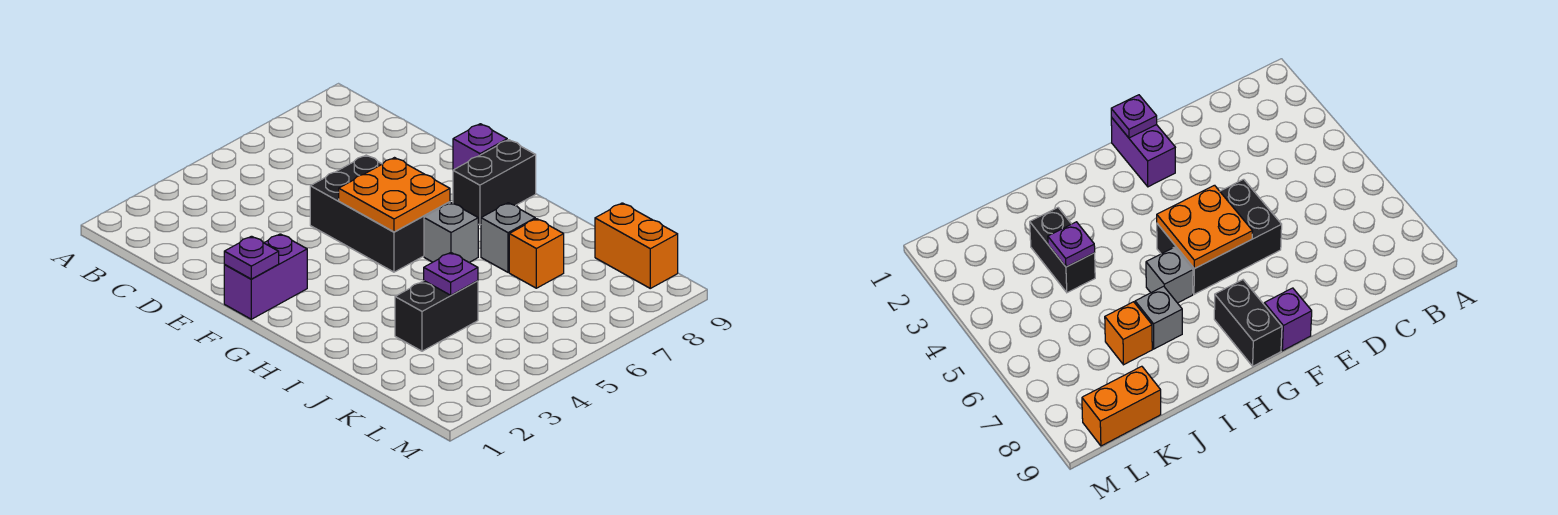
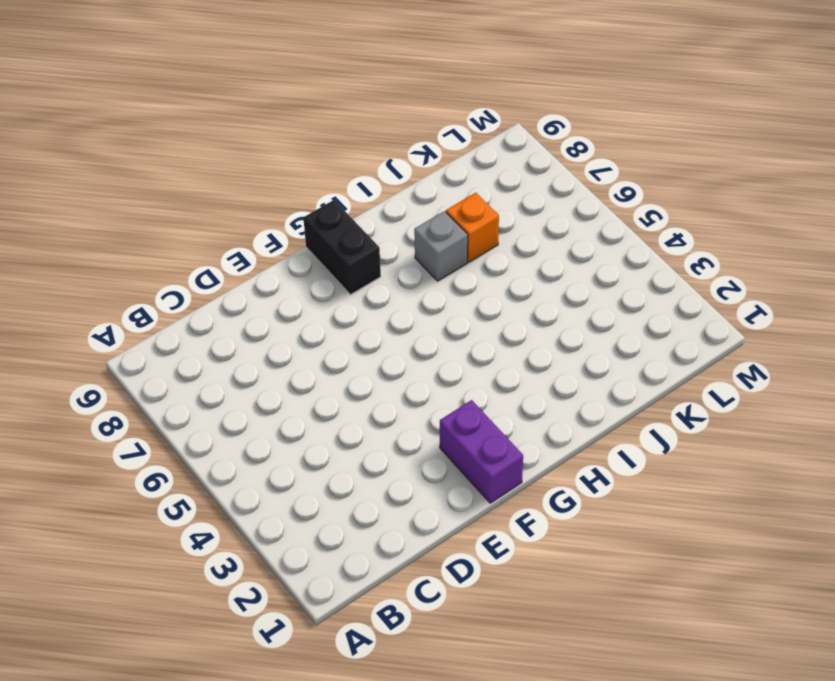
none -> black 2x3 brick [310,155,450,272]
none -> purple 1x1 brick [453,124,507,170]
none -> grey 1x1 brick [424,203,478,262]

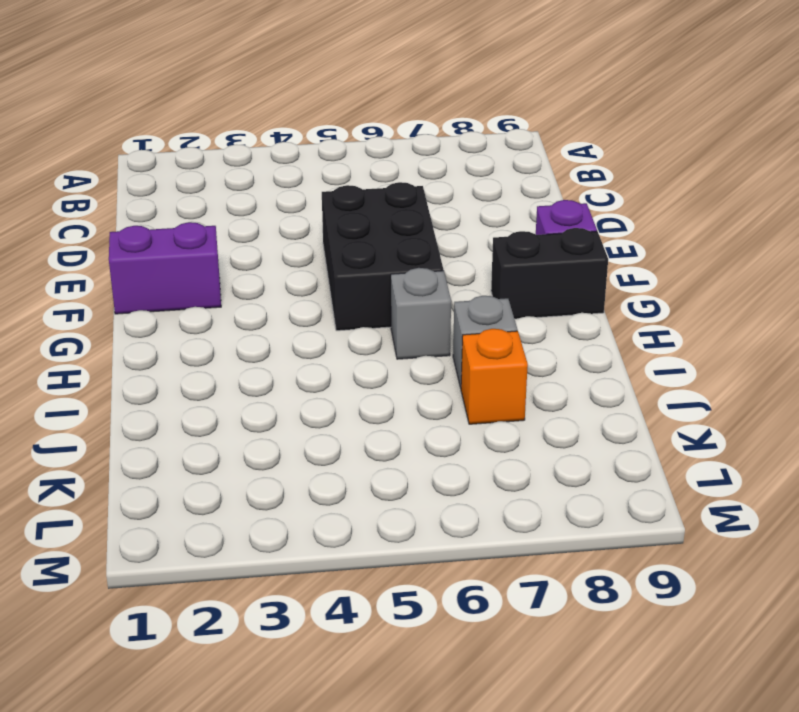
none -> black 1x2 brick [395,281,478,351]
none -> orange 1x2 brick [595,203,678,288]
none -> purple 1x1 plate [224,236,279,279]

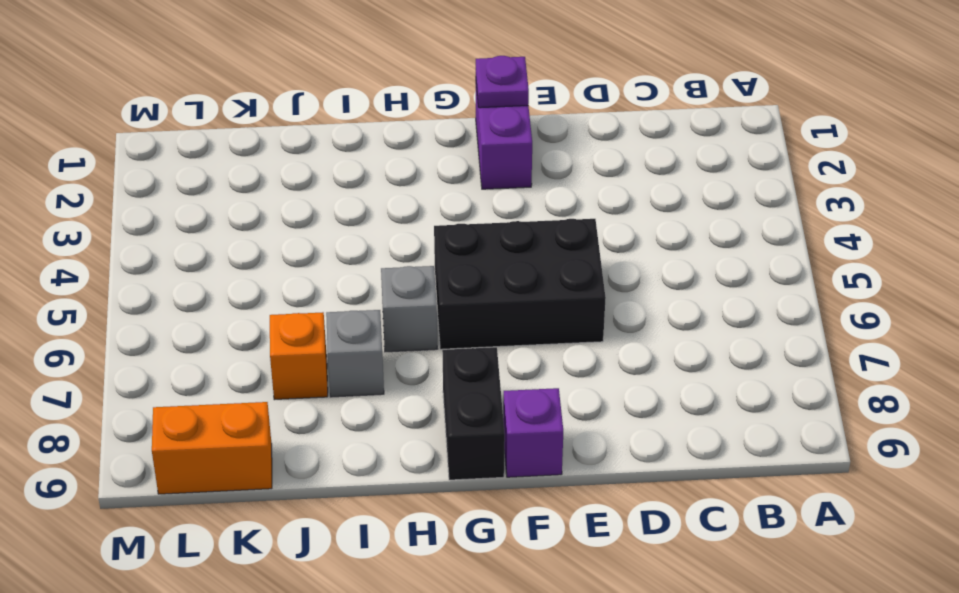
none -> black 1x2 brick [395,281,478,351]
none -> orange 2x2 plate [339,158,450,232]
none -> purple 1x1 plate [424,253,478,295]

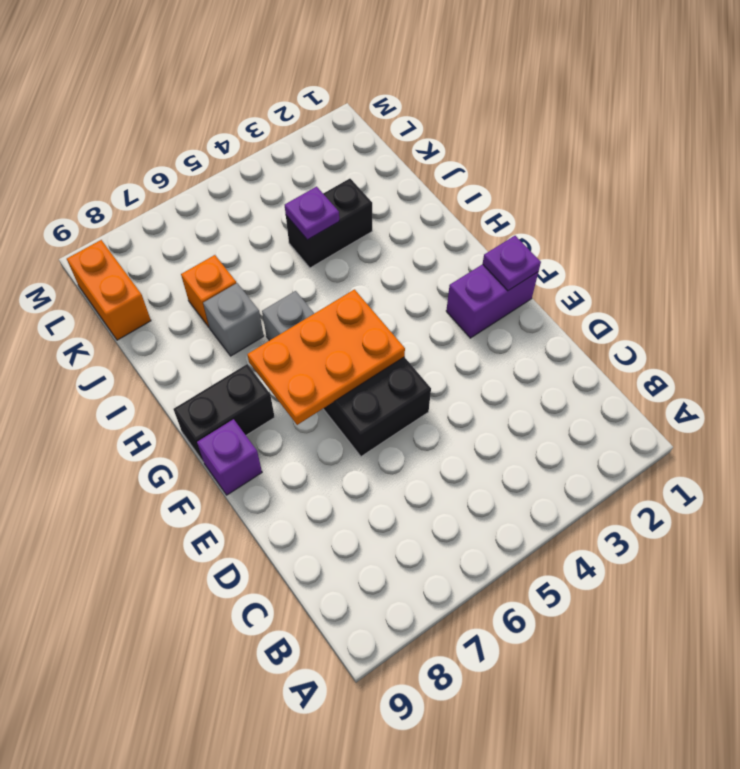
orange 2x3 plate [247,289,405,425] -> orange 2x2 plate [339,158,450,232]

